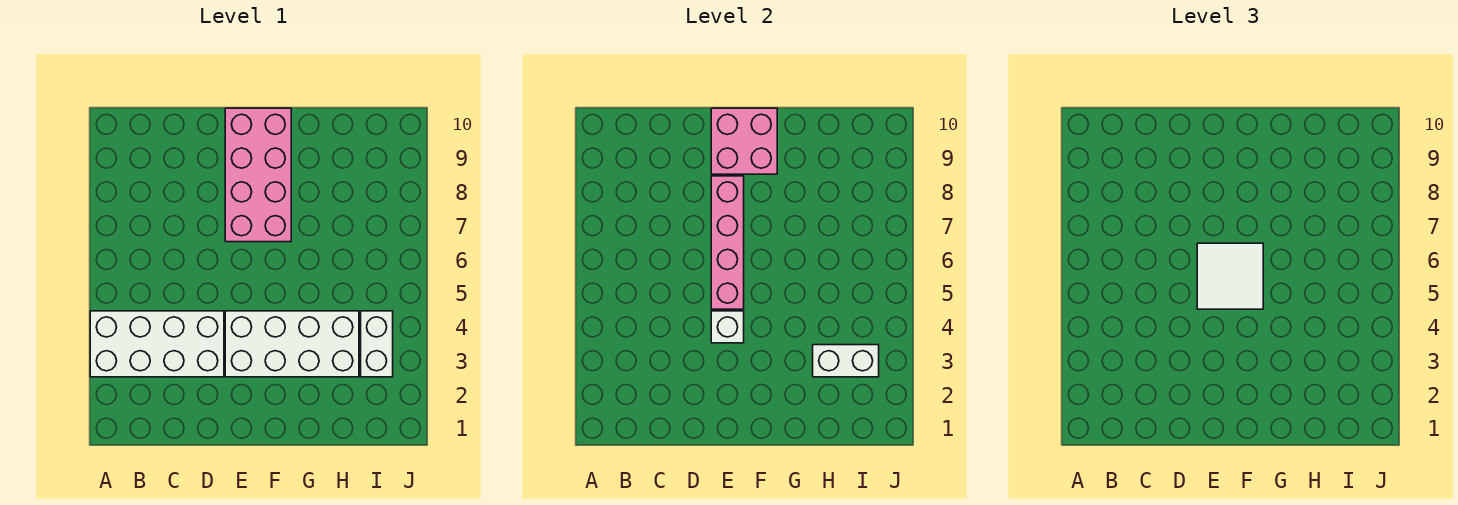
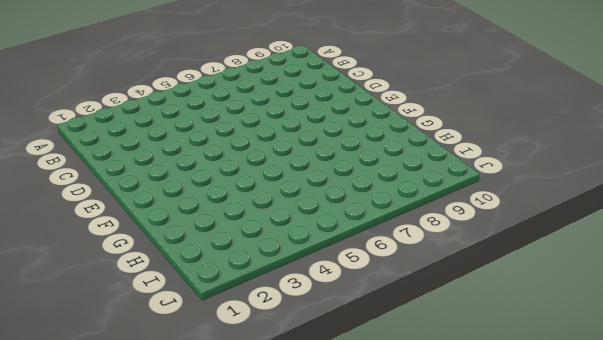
none -> white 2x4 brick [90,311,224,377]
none -> white 2x4 brick [225,311,359,377]

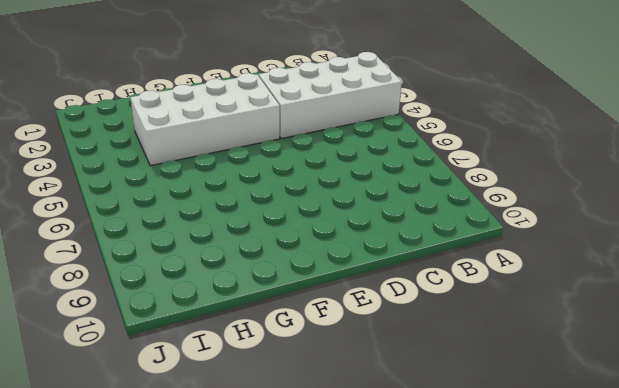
none -> pink 2x4 brick [225,108,291,242]
none -> white 1x2 brick [361,311,393,377]

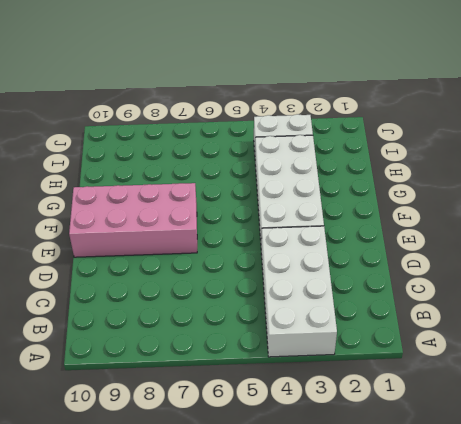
none -> white 1x1 brick [711,311,744,343]
none -> pink 1x4 brick [711,176,744,309]

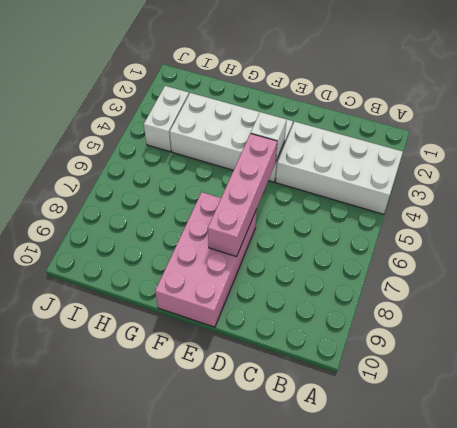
none -> pink 2x2 brick [711,108,777,174]
none -> white 1x2 brick [813,345,879,377]

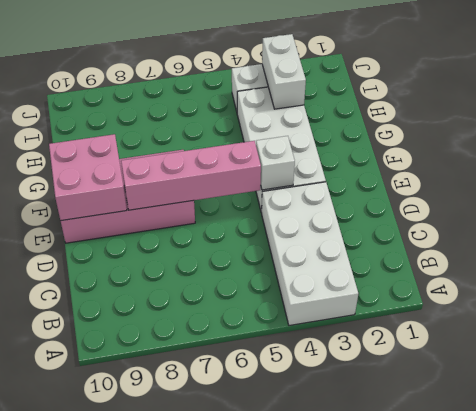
none -> white 2x2 tile [1197,243,1263,309]

